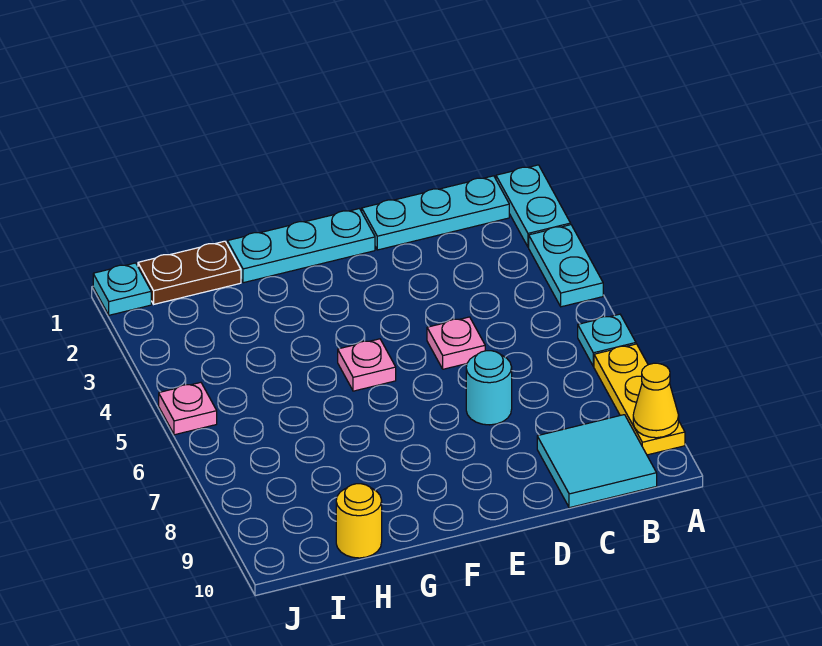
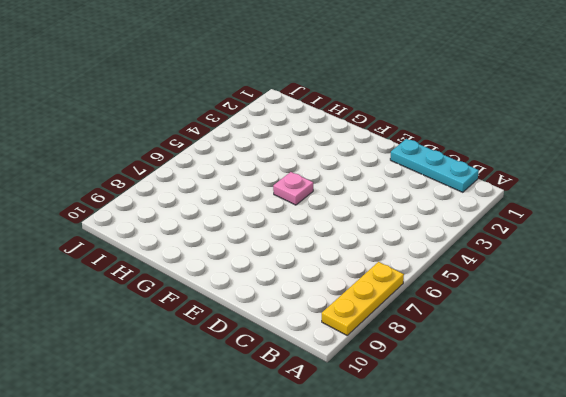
none -> cyan 1x2 plate [496,165,571,247]
none -> cyan 1x2 plate [529,225,603,307]
none -> cyan 1x1 plate [578,314,636,366]

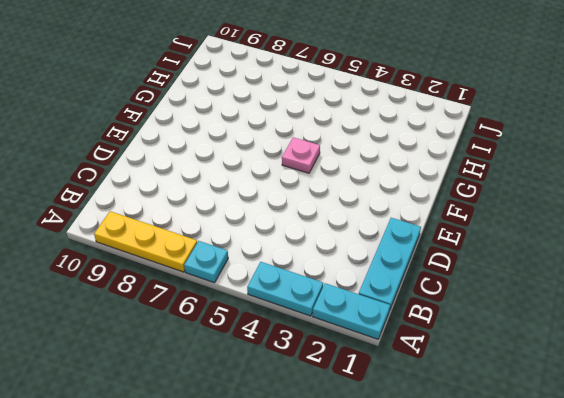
none -> cyan 2x2 tile [537,415,657,508]
none -> pink 1x1 plate [427,317,485,369]
none -> cyan 1x1 round brick [466,351,512,425]

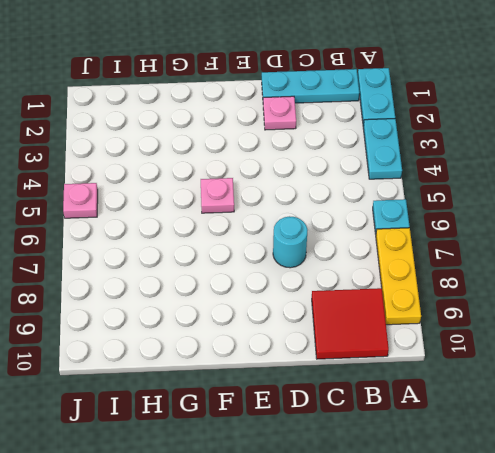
red 2x2 tile [312,288,389,359] -> cyan 2x2 tile [537,415,657,508]
pink 1x1 plate [263,96,296,130] -> pink 1x1 plate moved to [427,317,485,369]
none -> cyan 1x3 plate [227,209,375,283]
none -> brown 1x2 plate [138,241,241,304]
none -> yellow 1x1 round brick [336,484,382,558]

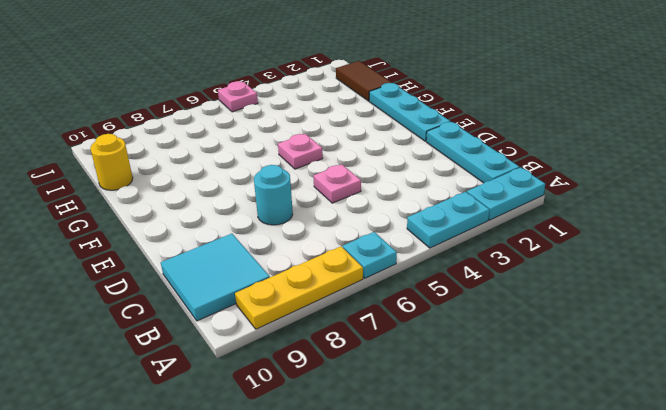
brown 1x2 tile [336,61,392,101] -> brown 1x2 plate [138,241,241,304]
none -> cyan 1x1 plate [93,263,151,315]
none -> yellow 1x1 cone [633,363,679,438]

